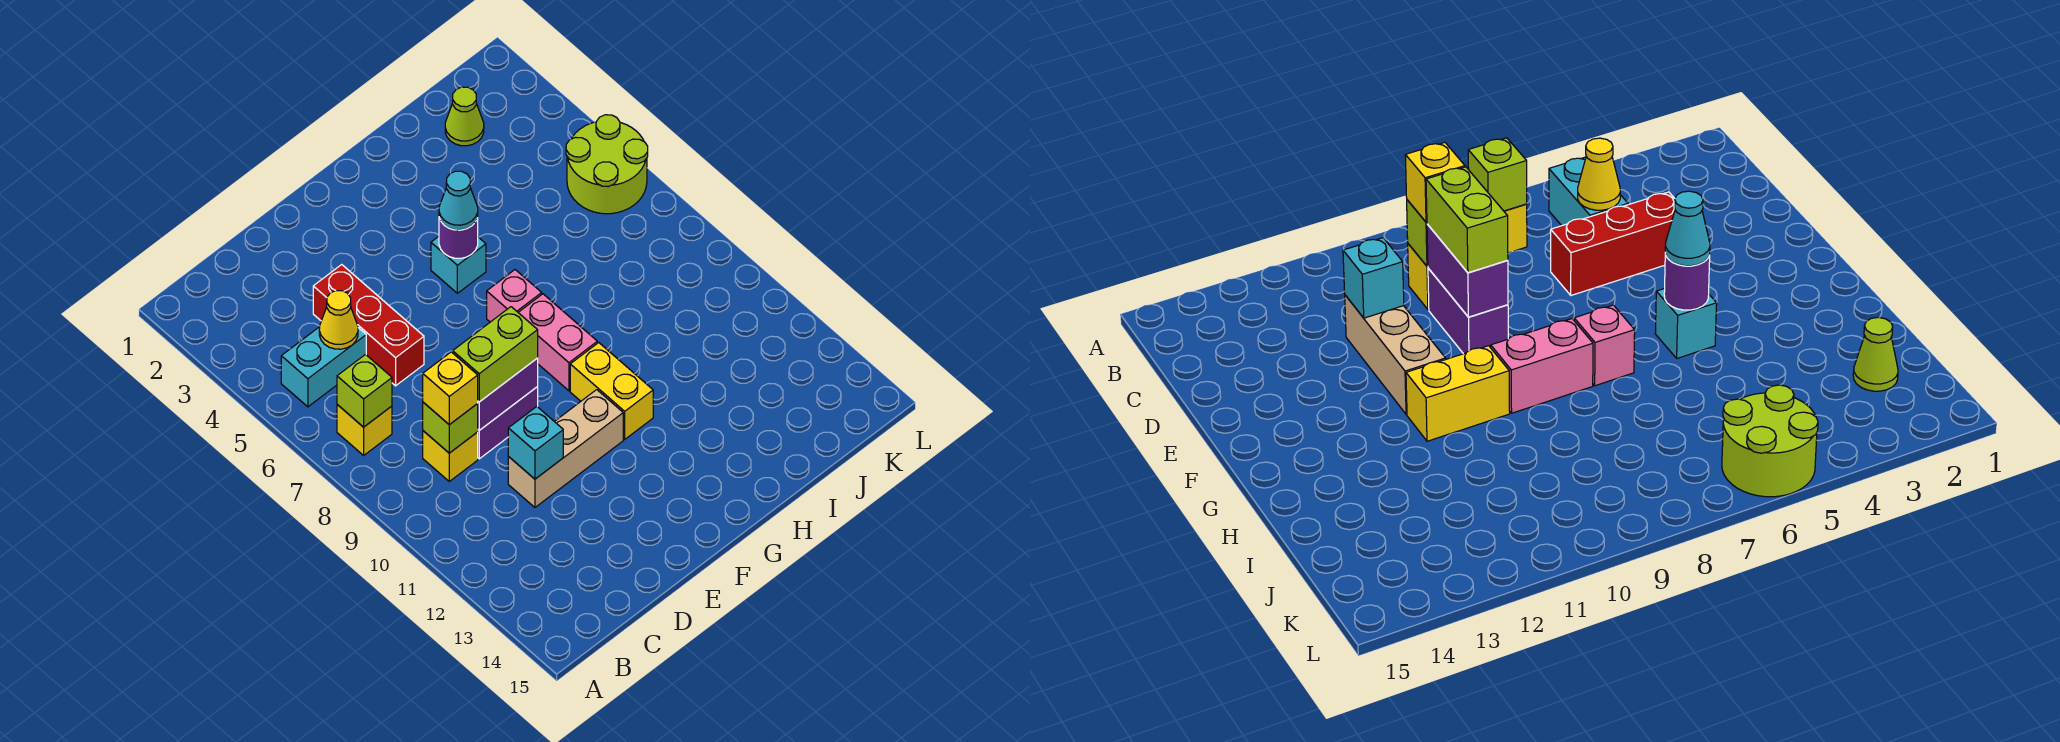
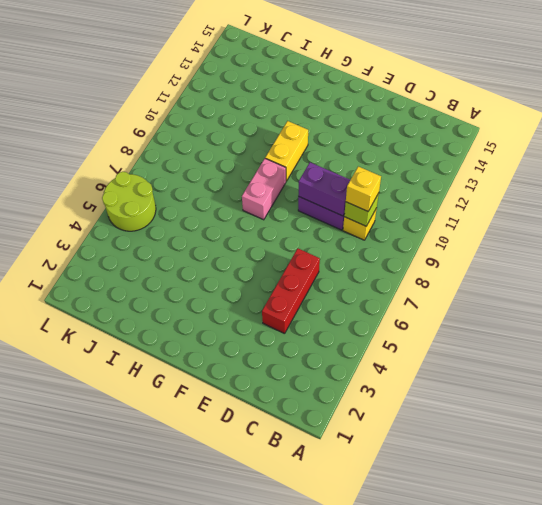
none -> cyan 1x2 brick [281,327,366,407]
none -> yellow 1x1 brick [337,405,392,455]
none -> tan 1x3 brick [508,390,623,507]

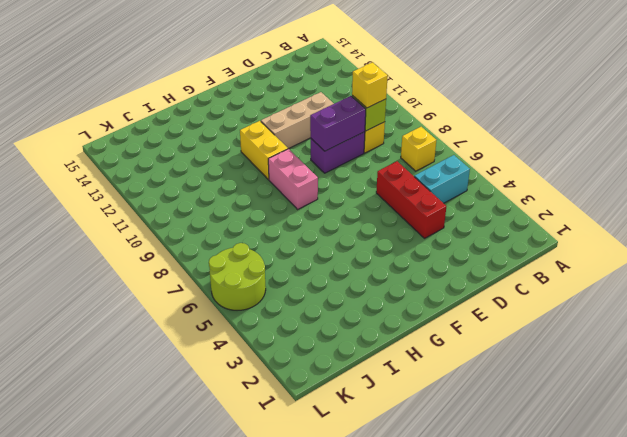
none -> cyan 1x1 brick [431,236,486,293]
none -> pink 1x1 brick [487,270,542,322]
none -> lime 1x1 cone [445,87,484,146]

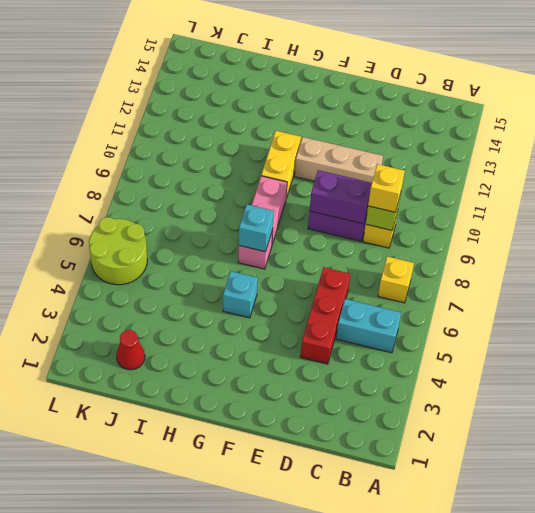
cyan 1x1 brick [239,204,274,252] -> cyan 1x1 brick moved to [508,407,563,479]
red 1x1 cone [116,330,145,370] -> lime 1x1 cone [445,87,484,146]
none -> lime 1x1 brick [337,355,392,427]
none -> yellow 1x1 cone [319,291,358,349]
none -> purple 1x1 round brick [439,218,478,258]

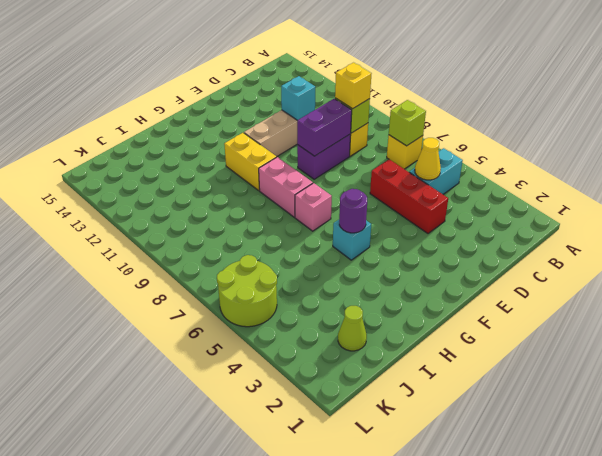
none -> lime 1x2 brick [453,307,538,402]
none -> cyan 1x1 cone [439,171,478,230]

